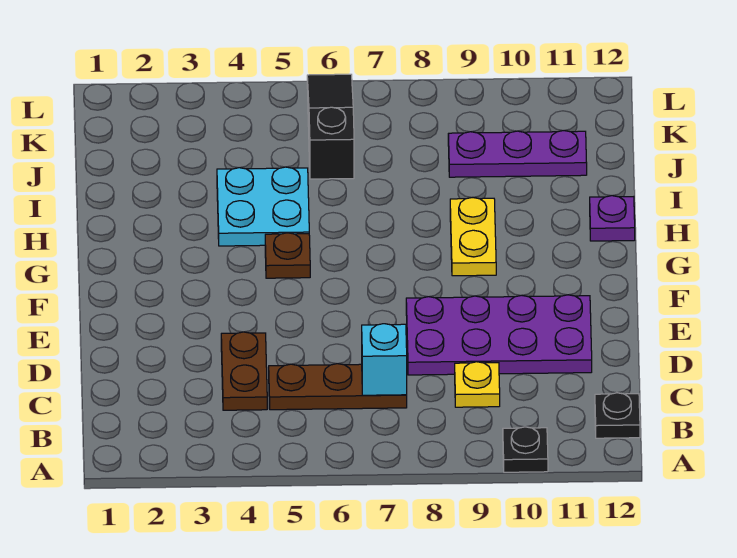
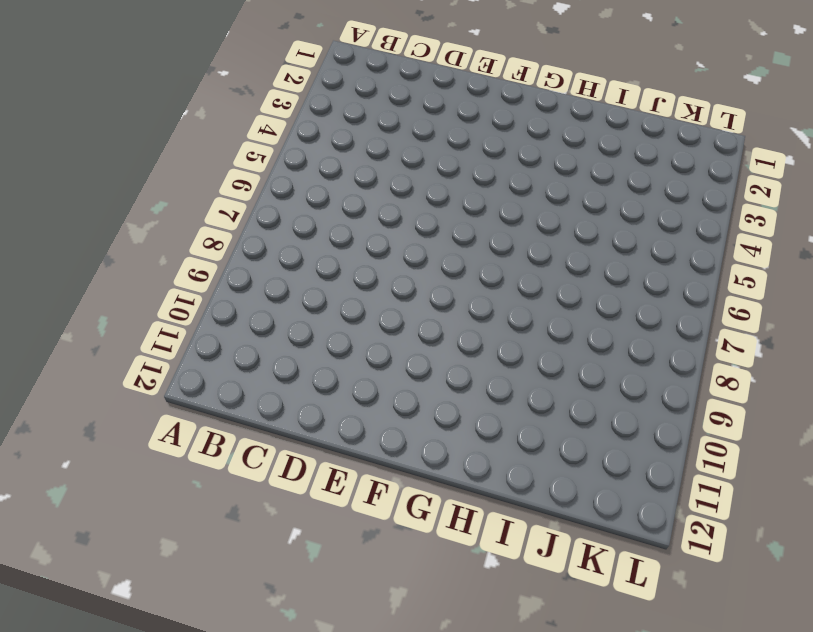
none -> black 1x1 plate [503,427,548,472]
none -> black 1x1 plate [595,393,640,438]
none -> brown 1x2 plate [221,332,267,410]

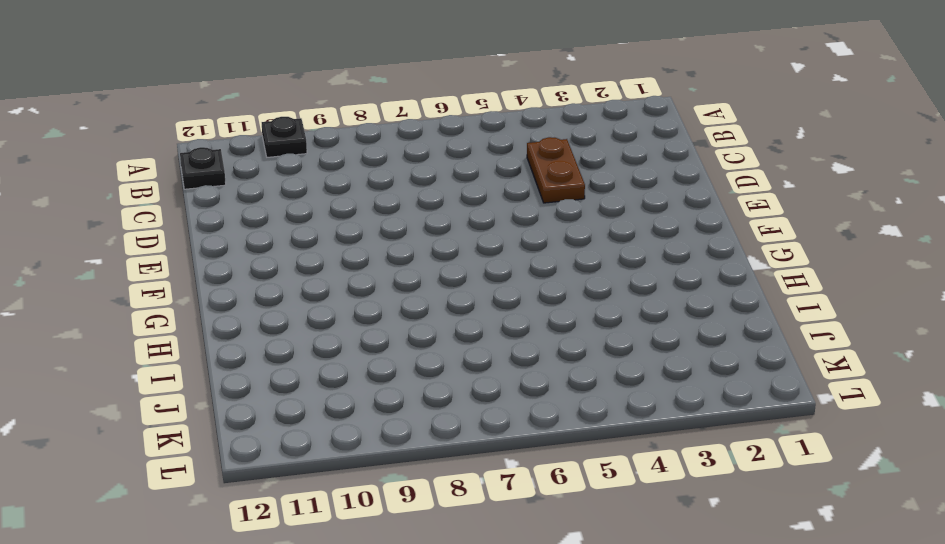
none -> brown 1x3 plate [269,364,407,410]
none -> yellow 1x1 plate [455,362,500,407]
none -> purple 2x4 plate [406,295,592,375]

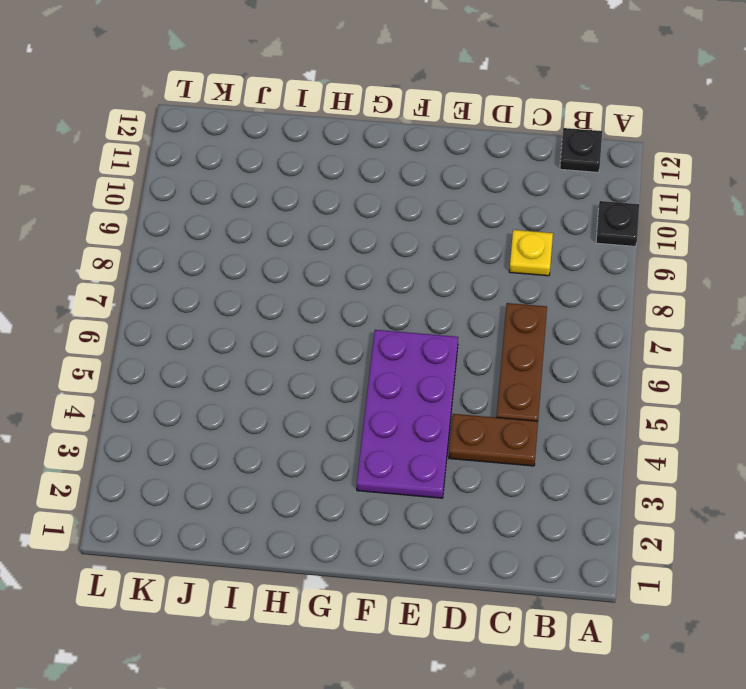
purple 2x4 plate [357,330,458,498] -> purple 2x4 plate moved to [406,295,592,375]
none -> brown 1x1 plate [265,233,310,278]
none -> yellow 1x2 plate [450,197,496,276]
none -> cyan 2x2 plate [217,167,309,246]

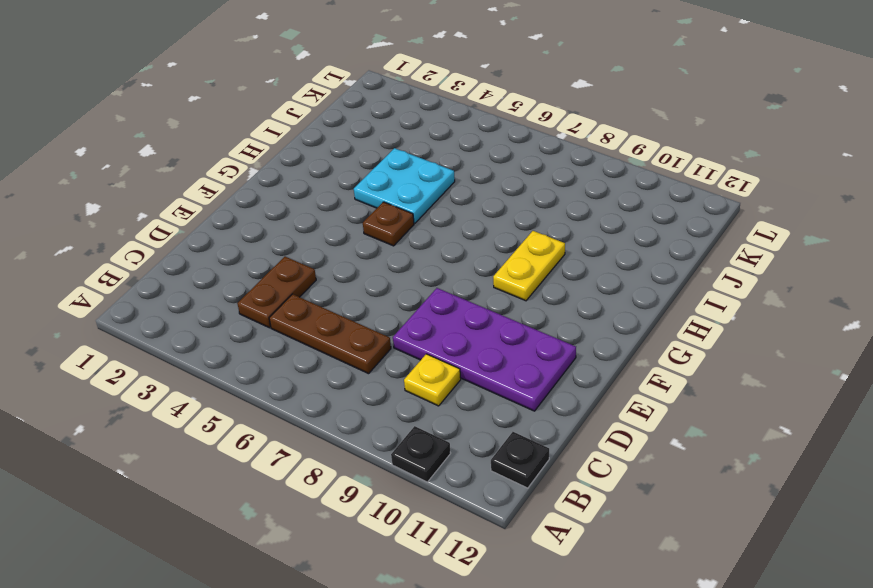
none -> purple 1x1 plate [590,196,635,241]
none -> black 1x3 slope [307,74,354,179]
none -> purple 1x3 plate [448,131,587,177]

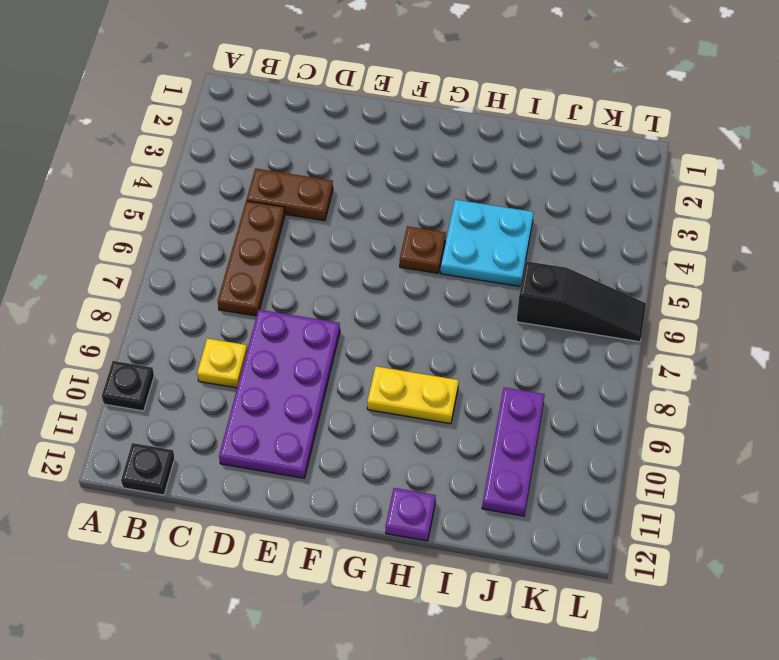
none -> cyan 1x1 brick [362,324,407,395]

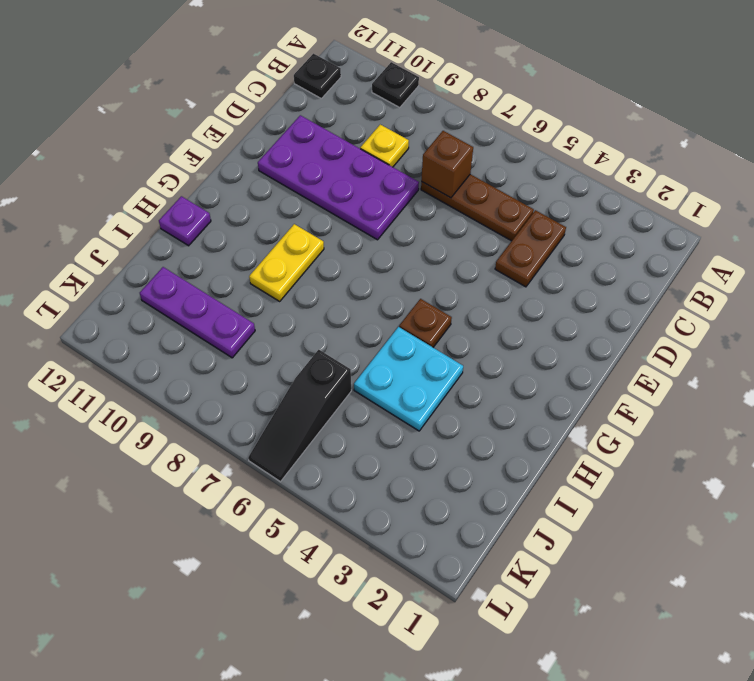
brown 1x1 brick [421,131,473,198] -> cyan 1x1 brick [362,324,407,395]

